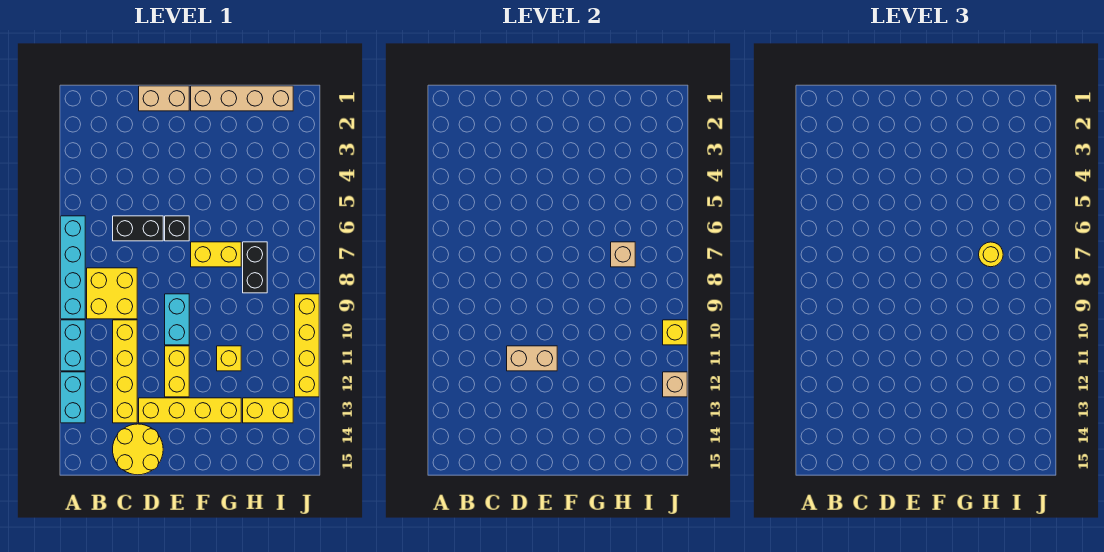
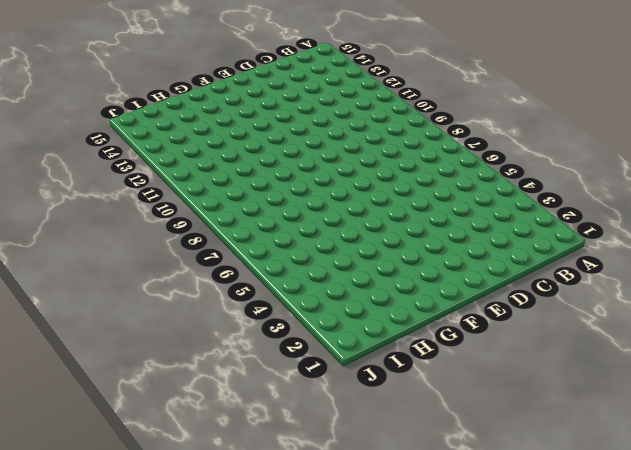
none -> cyan 1x4 brick [61,216,85,319]
none -> cyan 1x2 brick [61,320,85,371]
none -> cyan 1x2 brick [61,372,85,423]

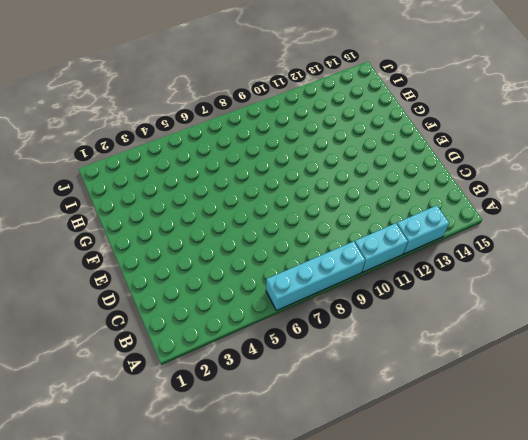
none -> yellow 2x2 brick [87,268,137,319]
none -> black 1x2 brick [113,216,163,241]
none -> yellow 1x4 brick [113,320,137,423]

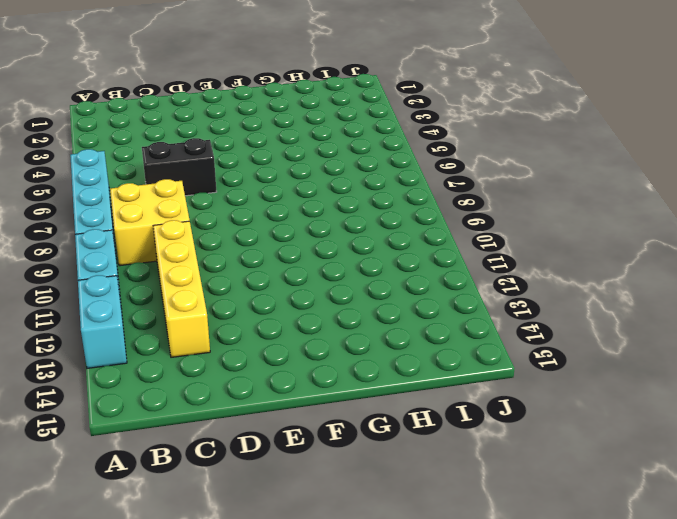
none -> yellow 2x2 round brick [113,424,163,475]
none -> tan 1x2 brick [139,86,189,111]
none -> yellow 1x4 brick [139,398,241,423]

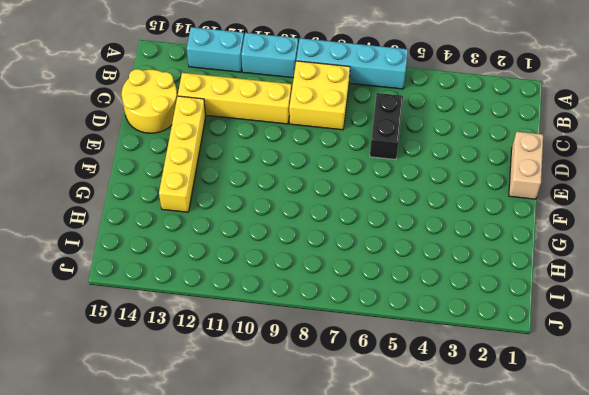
none -> black 1x1 brick [165,216,189,241]
none -> cyan 1x2 brick [165,294,189,345]
none -> yellow 1x2 brick [165,346,189,397]

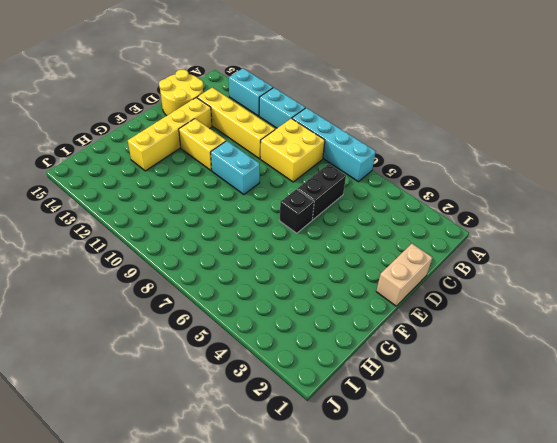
none -> tan 1x4 brick [191,86,293,111]
none -> yellow 1x2 brick [191,242,241,267]
none -> yellow 1x1 brick [217,346,241,371]

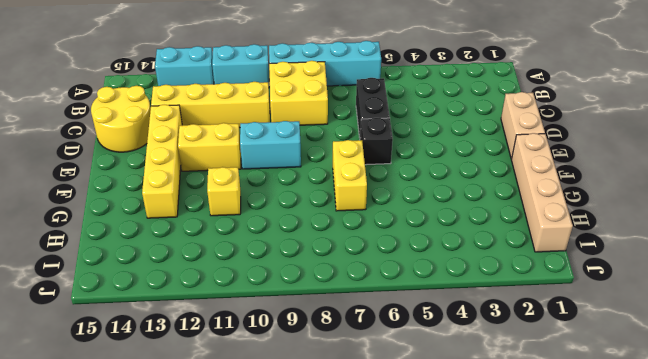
none -> black 1x2 brick [243,242,267,293]
none -> yellow 1x2 brick [243,398,293,423]
none -> yellow 1x4 brick [295,294,319,397]

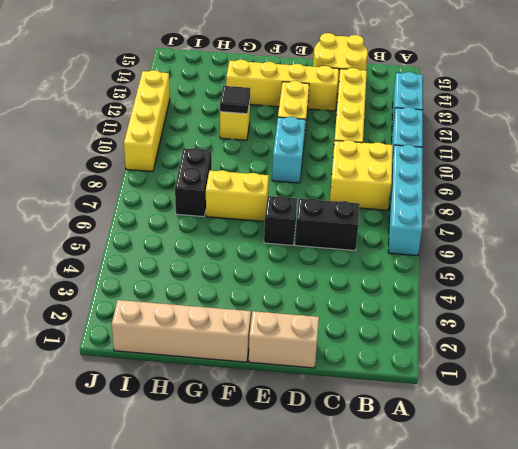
black 1x1 tile [220,86,250,114] -> none
none -> yellow 1x2 brick [243,398,293,423]
none -> tan 1x2 brick [507,346,557,371]
none -> tan 1x1 brick [611,242,635,267]

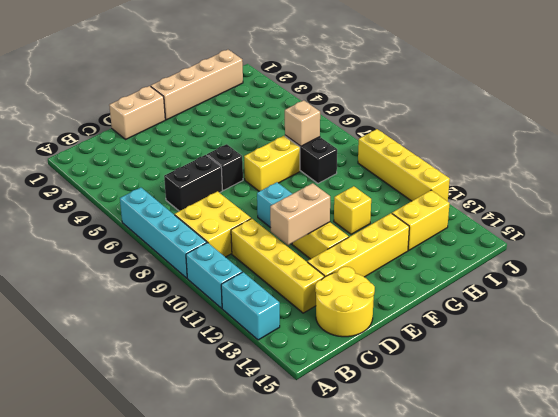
none -> yellow 1x1 brick [663,320,687,345]
none -> tan 1x1 brick [663,372,687,397]
none -> yellow 1x1 round brick [979,242,1003,267]

